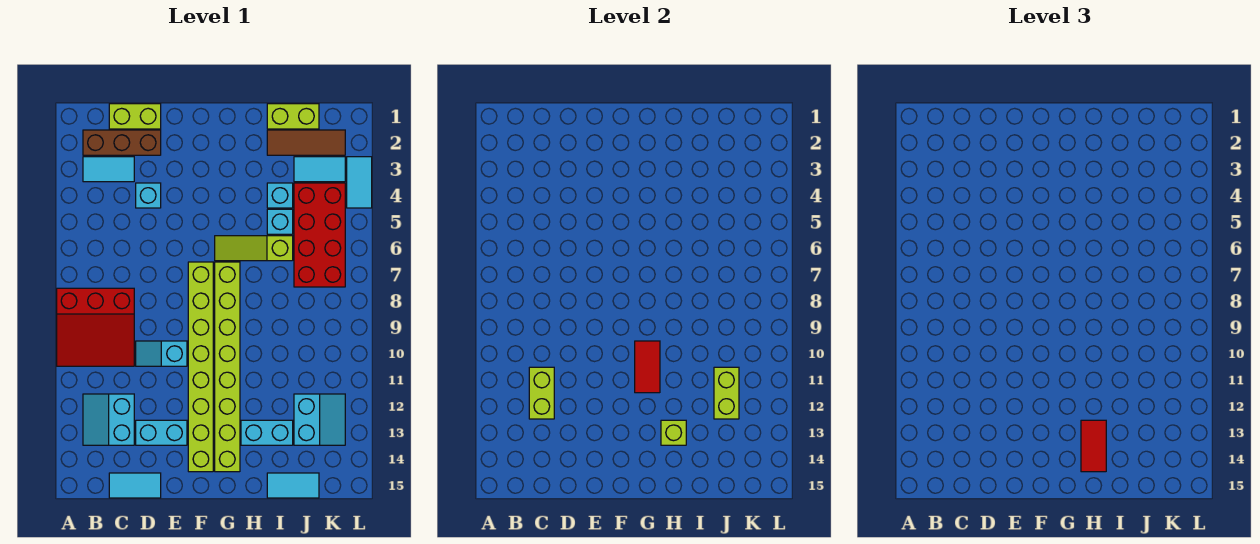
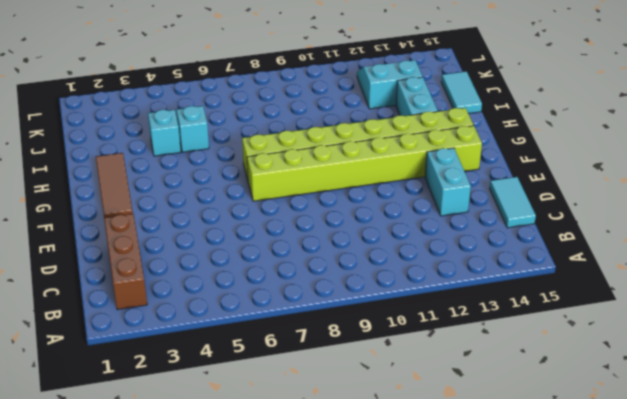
brown 1x3 tile [96,153,133,218] -> brown 1x3 tile moved to [267,130,345,155]
none -> red 3x3 slope [57,288,134,366]
none -> cyan 1x2 tile [83,157,134,182]
none -> cyan 2x2 slope [83,394,134,445]

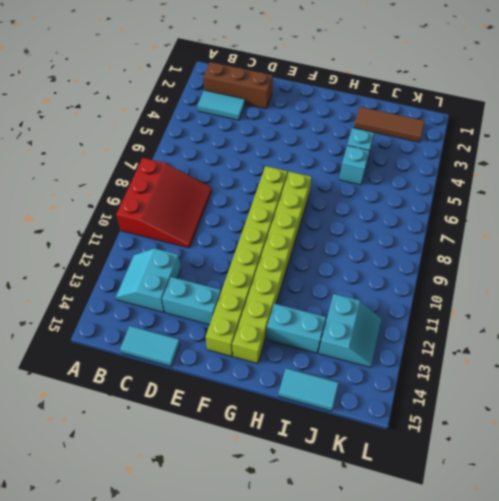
red 3x3 slope [116,158,212,248] -> red 3x3 slope turned to [57,288,134,366]
none -> lime 1x2 brick [109,104,161,129]
none -> cyan 1x1 brick [136,183,161,208]
none -> cyan 1x2 slope [136,341,187,366]

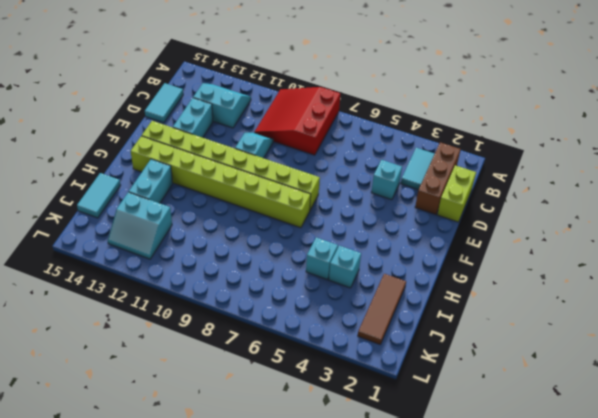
none -> lime 1x3 slope [215,236,293,261]
none -> lime 1x2 brick [267,104,319,129]
none -> cyan 1x2 tile [294,157,345,182]

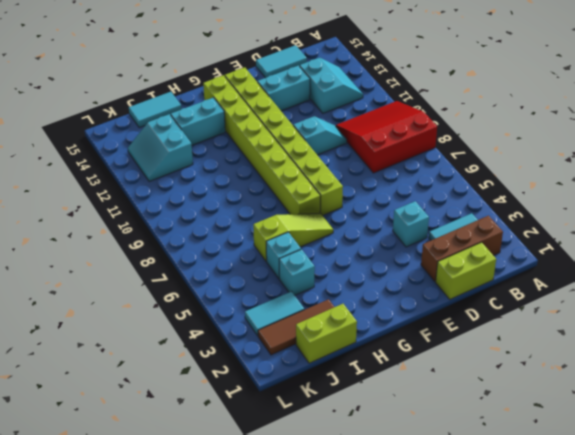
none -> red 2x4 brick [294,183,345,287]
none -> cyan 1x2 tile [347,157,372,208]
none -> lime 1x2 brick [529,367,554,419]

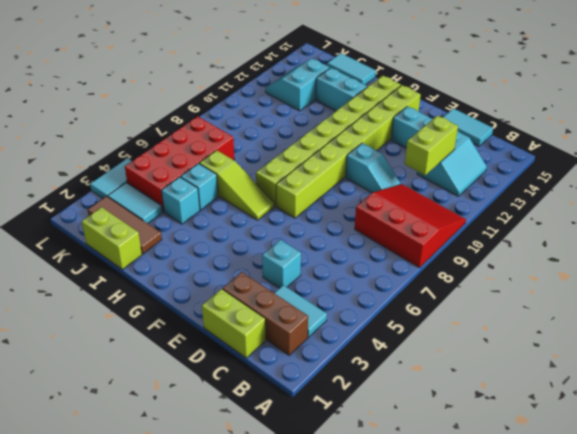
none -> red 1x2 tile [635,341,660,393]
none -> lime 1x1 brick [661,420,686,445]
none -> lime 1x2 brick [714,367,739,419]

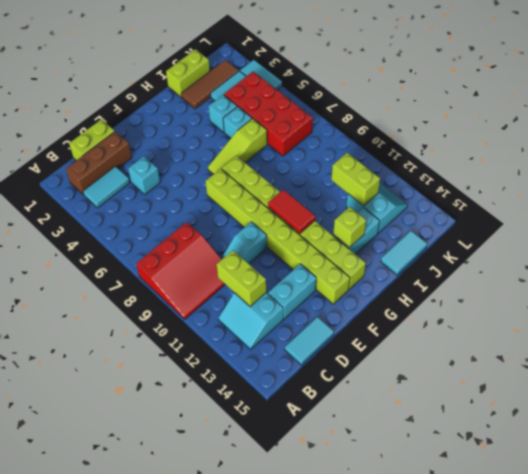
none -> red 1x2 tile [1081,420,1106,472]

